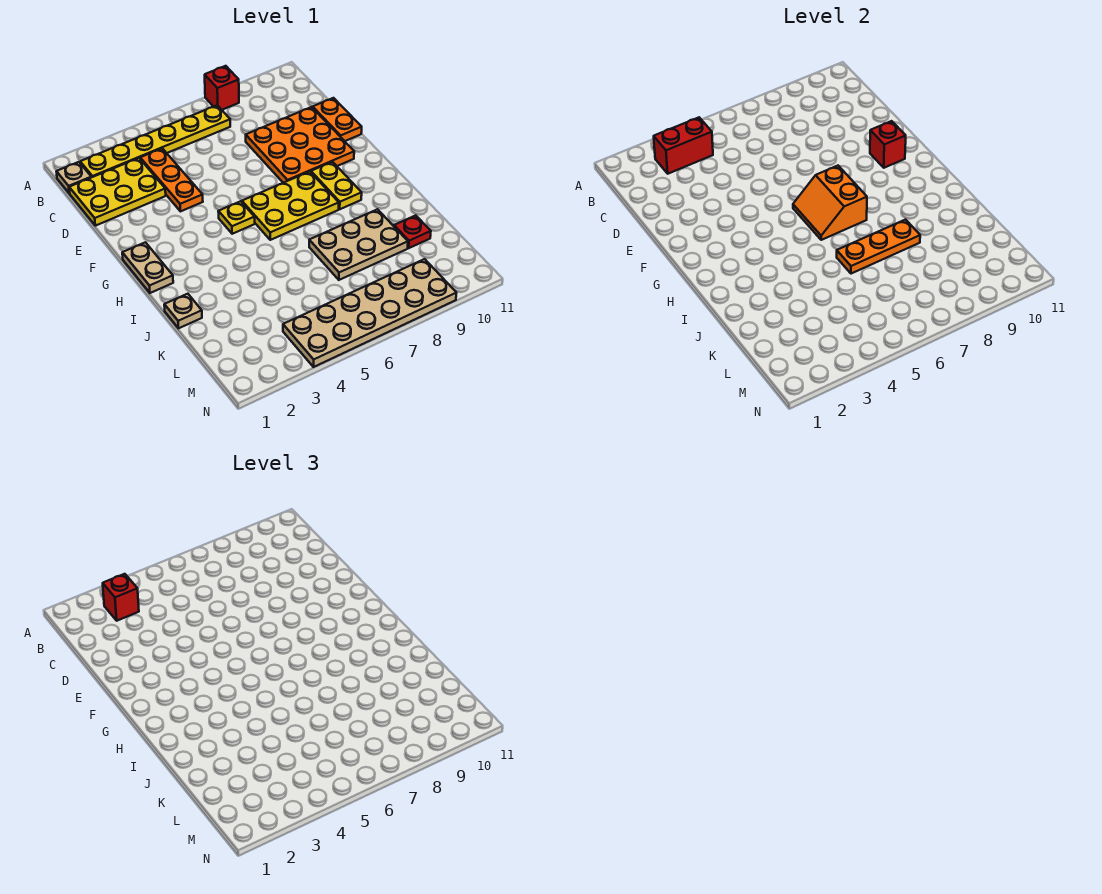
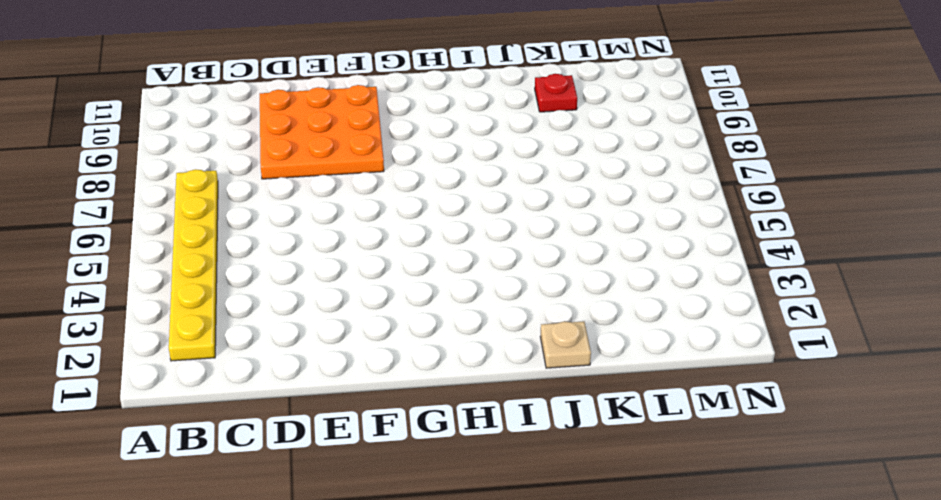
none -> red 1x1 brick [205,66,239,110]
none -> tan 1x1 plate [56,162,91,193]
none -> yellow 2x3 plate [69,158,166,226]

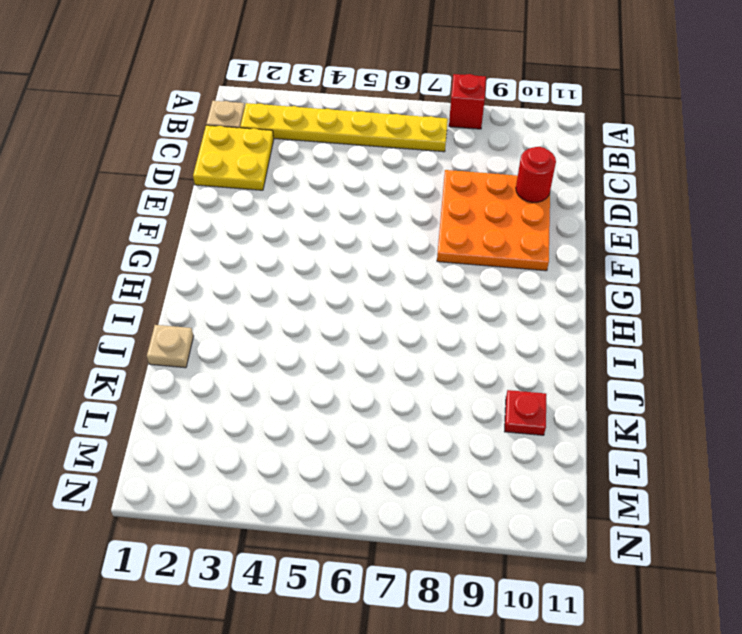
yellow 2x2 plate [193,125,274,190] -> yellow 2x3 plate [69,158,166,226]
red 1x1 round brick [516,147,556,202] -> none
none -> orange 1x3 plate [140,148,203,211]
none -> orange 1x2 plate [313,98,362,141]
none -> tan 1x2 plate [122,242,173,293]

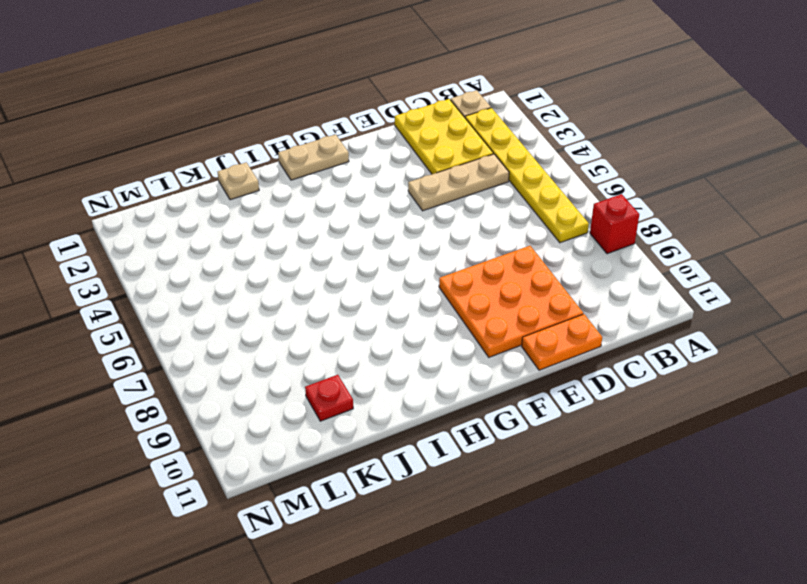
tan 1x3 plate [408,154,509,211] -> orange 1x3 plate [140,148,203,211]
none -> yellow 1x1 plate [218,201,255,234]
none -> yellow 2x3 plate [242,172,339,240]
none -> yellow 1x2 plate [311,162,362,209]

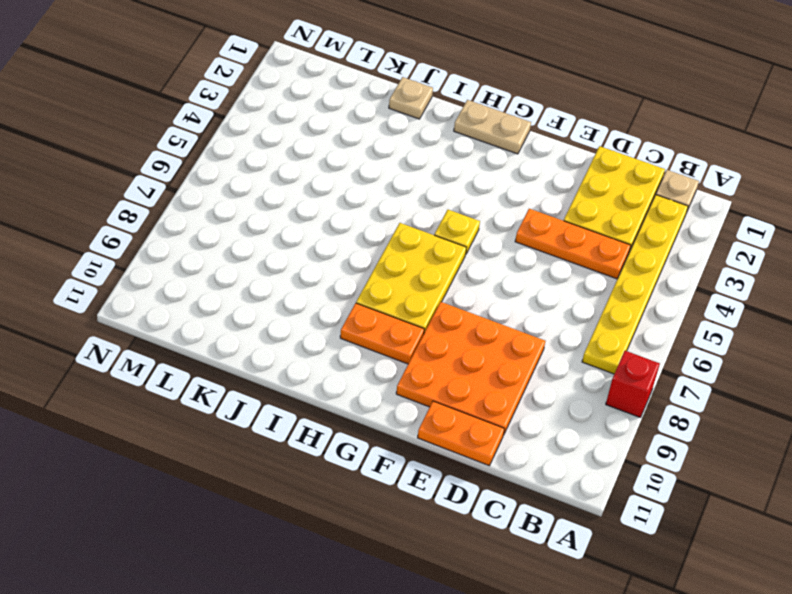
orange 1x2 plate [340,303,424,364] -> yellow 1x2 plate [311,162,362,209]
none -> tan 2x3 plate [309,209,408,280]
none -> red 1x1 plate [394,215,431,248]
none -> tan 2x6 plate [283,259,456,367]

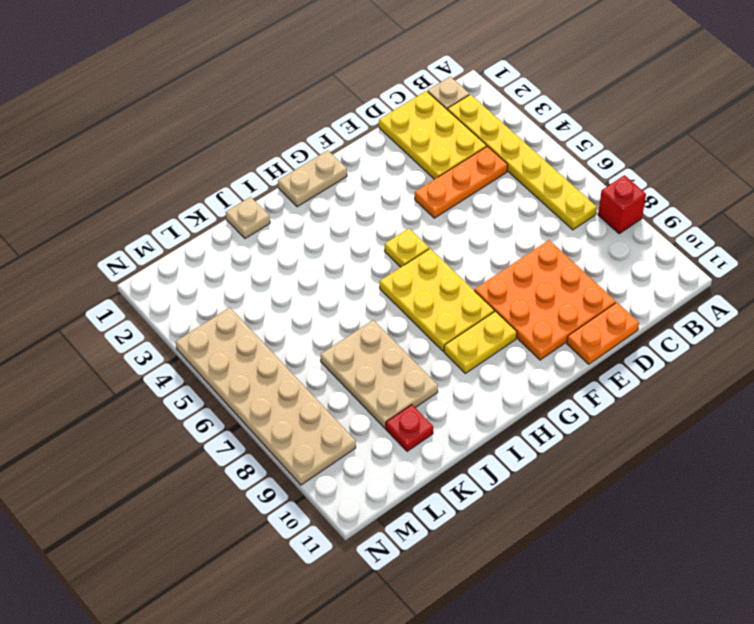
none -> red 1x2 brick [654,118,713,174]
none -> red 1x1 brick [870,121,906,168]
none -> orange 2x2 slope [793,166,867,240]

